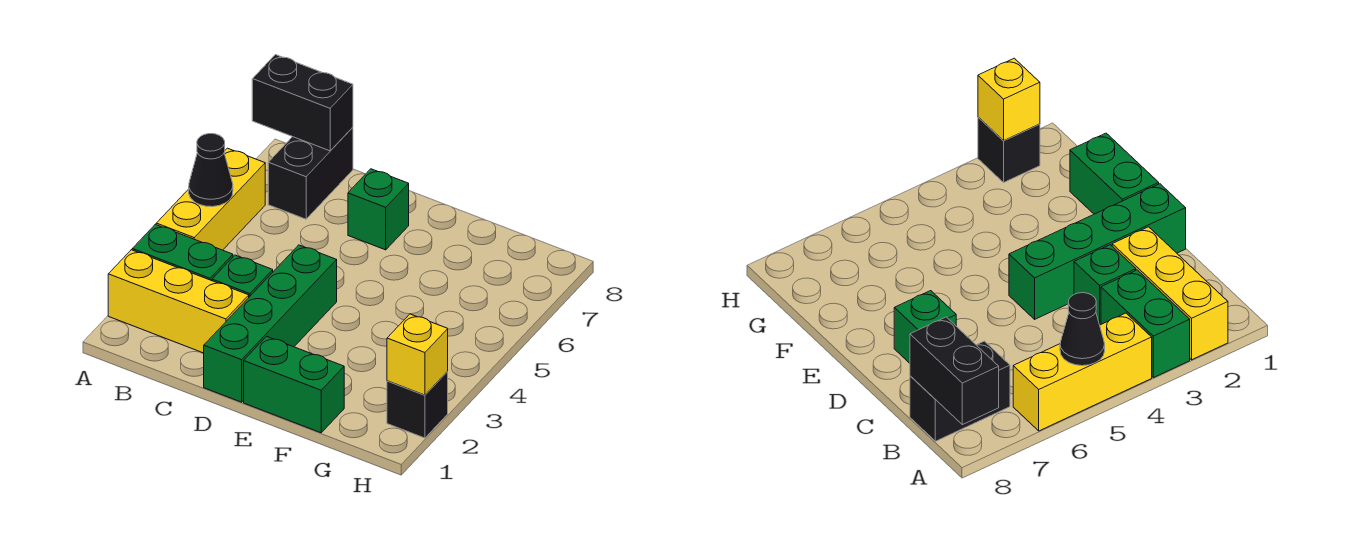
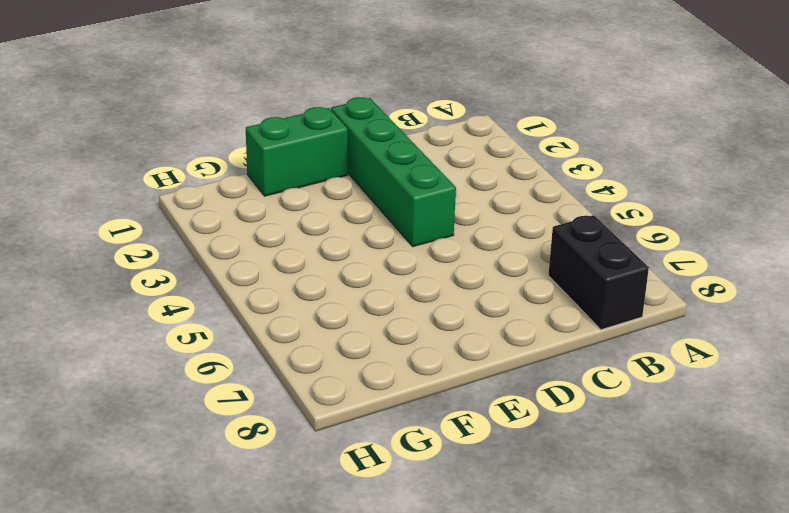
none -> yellow 1x3 brick [108,250,249,353]
none -> green 1x2 brick [132,224,233,281]
none -> yellow 1x3 brick [156,148,265,250]

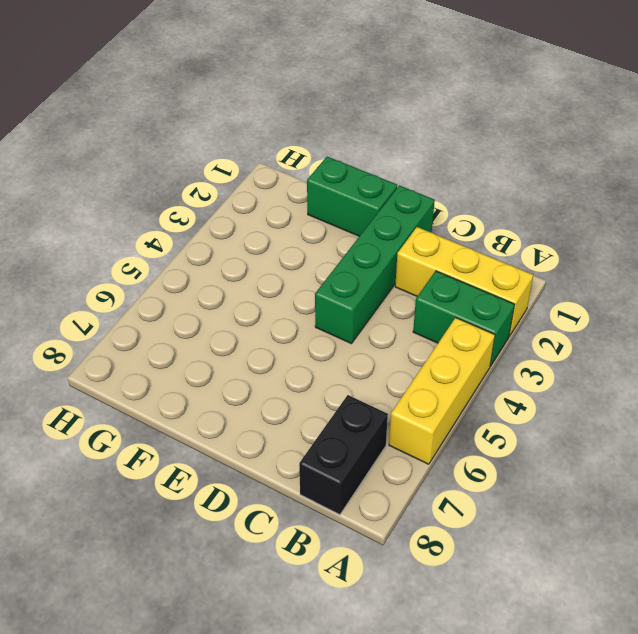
none -> green 1x1 brick [212,255,273,297]
none -> green 1x1 brick [348,169,409,250]
none -> black 1x1 brick [387,372,448,438]

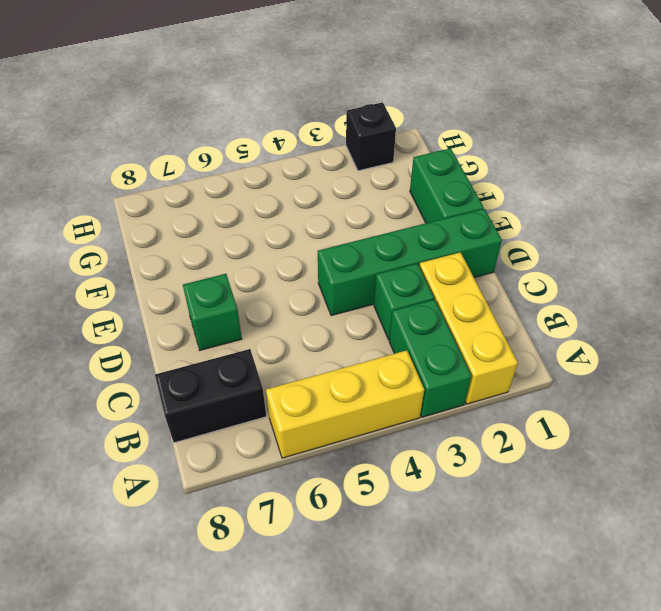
none -> black 1x1 cone [189,134,233,207]
none -> black 1x2 brick [252,55,353,151]
none -> yellow 1x1 brick [387,314,448,395]

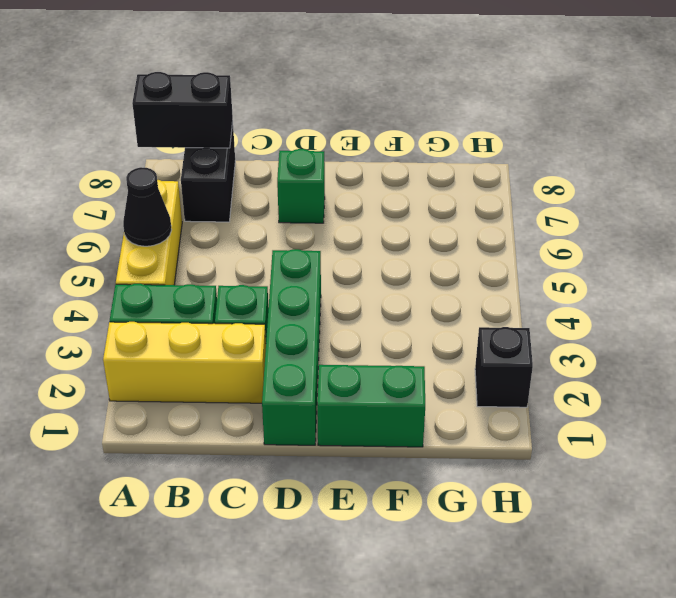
none -> yellow 1x1 brick [387,314,448,395]

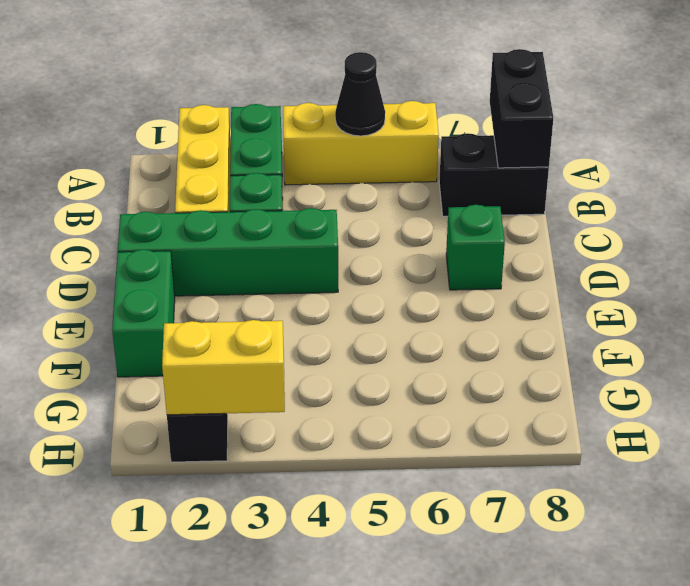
yellow 1x2 brick [162,320,285,415] -> yellow 1x1 brick [387,314,448,395]

